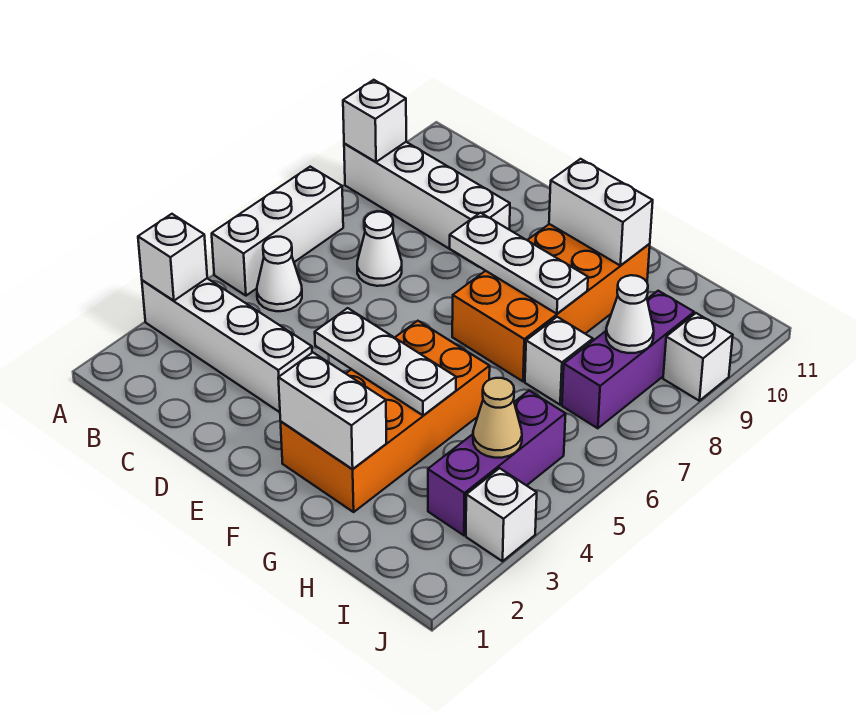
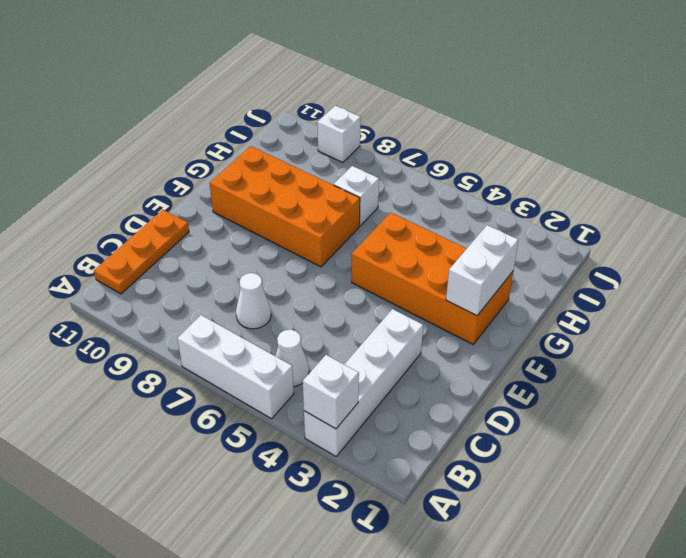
orange 1x3 plate [94,210,189,294] -> none
none -> white 1x4 brick [344,142,510,267]
none -> purple 1x3 brick [428,391,566,535]
none -> purple 1x3 brick [562,291,694,428]

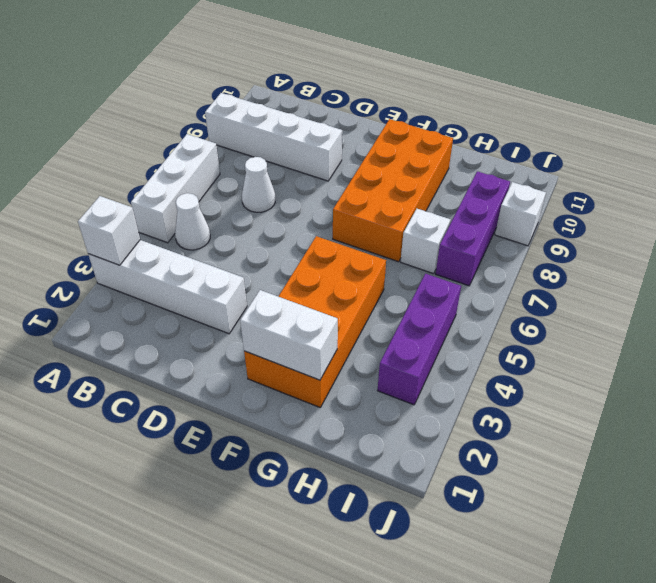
none -> white 1x1 brick [466,468,537,561]
none -> white 1x1 brick [343,80,406,162]
none -> white 1x3 plate [315,308,456,415]

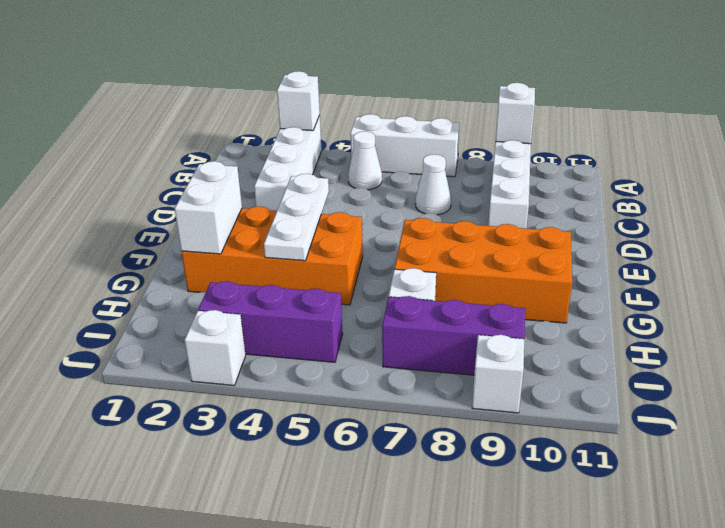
none -> white 1x3 plate [450,213,588,314]
none -> white 1x2 brick [549,159,653,265]
none -> tan 1x1 cone [473,378,522,458]

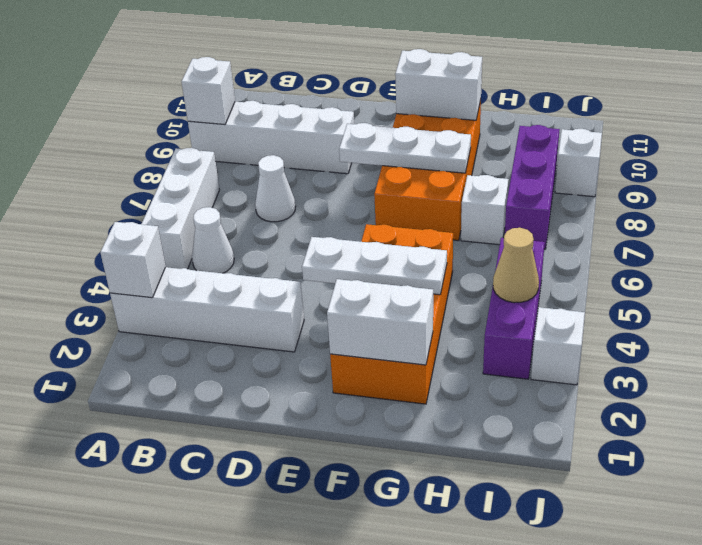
none -> white 1x1 cone [606,275,654,353]

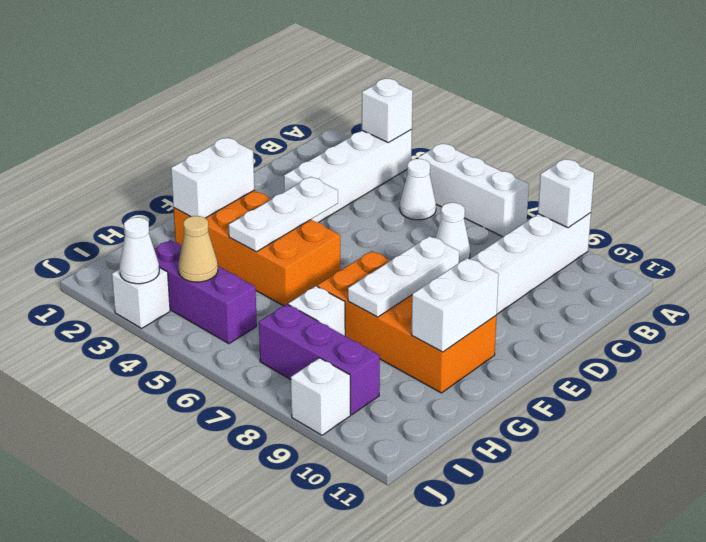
white 1x1 cone [120,217,159,284] -> white 1x1 cone moved to [606,275,654,353]

